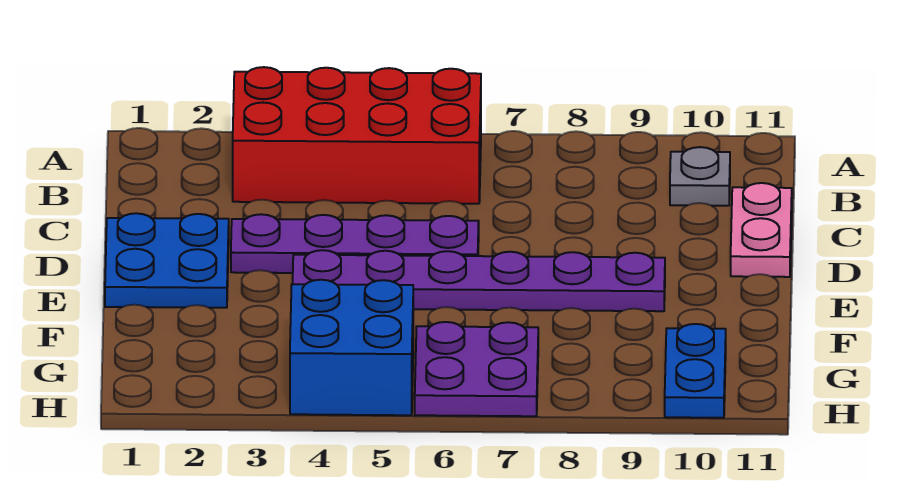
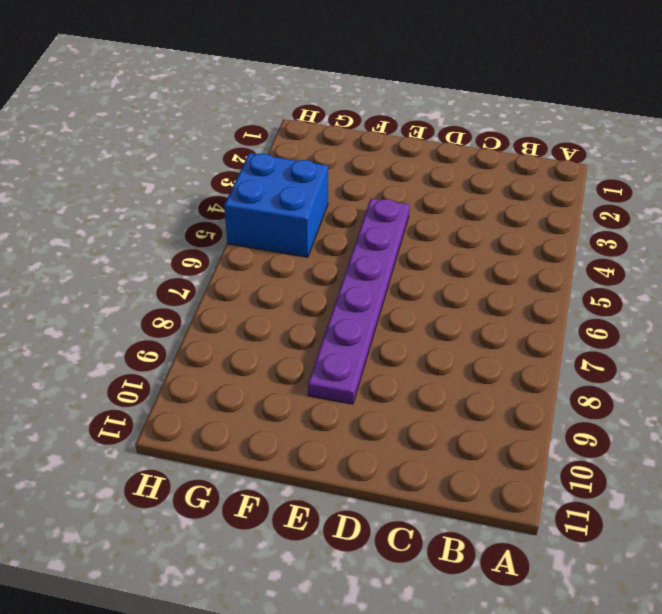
none -> red 2x4 brick [233,67,481,204]
none -> grey 1x1 plate [670,147,730,206]

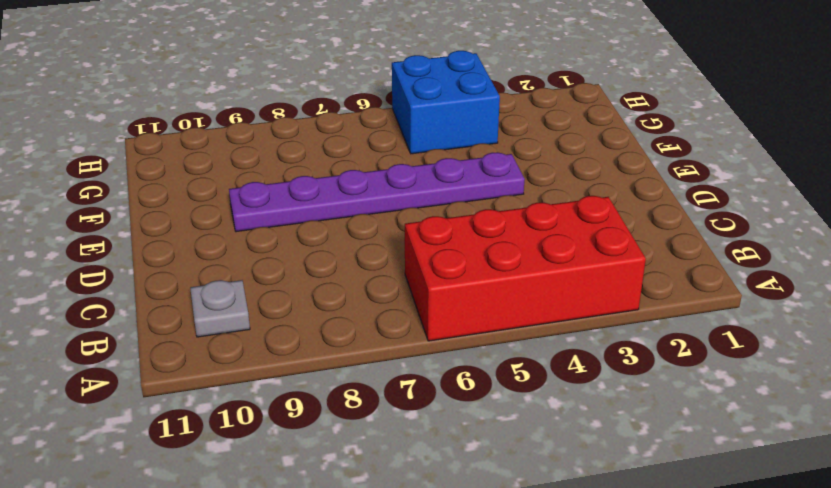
none -> pink 1x2 plate [731,183,792,277]
none -> blue 2x2 plate [105,213,229,308]

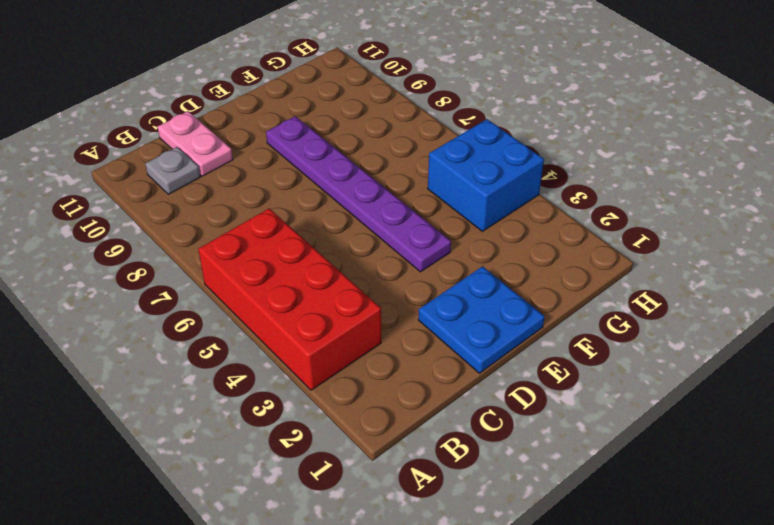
pink 1x2 plate [158,111,233,176] -> pink 1x2 plate turned to [731,183,792,277]
none -> purple 1x4 plate [231,214,479,273]
none -> purple 2x2 plate [415,322,538,416]

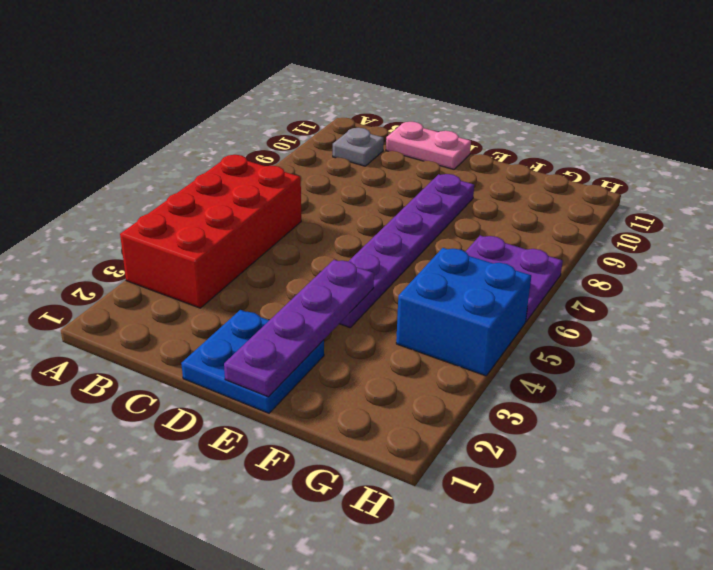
purple 1x4 plate [224,260,374,397] -> purple 1x4 plate moved to [231,214,479,273]
none -> blue 1x2 plate [665,324,726,418]

